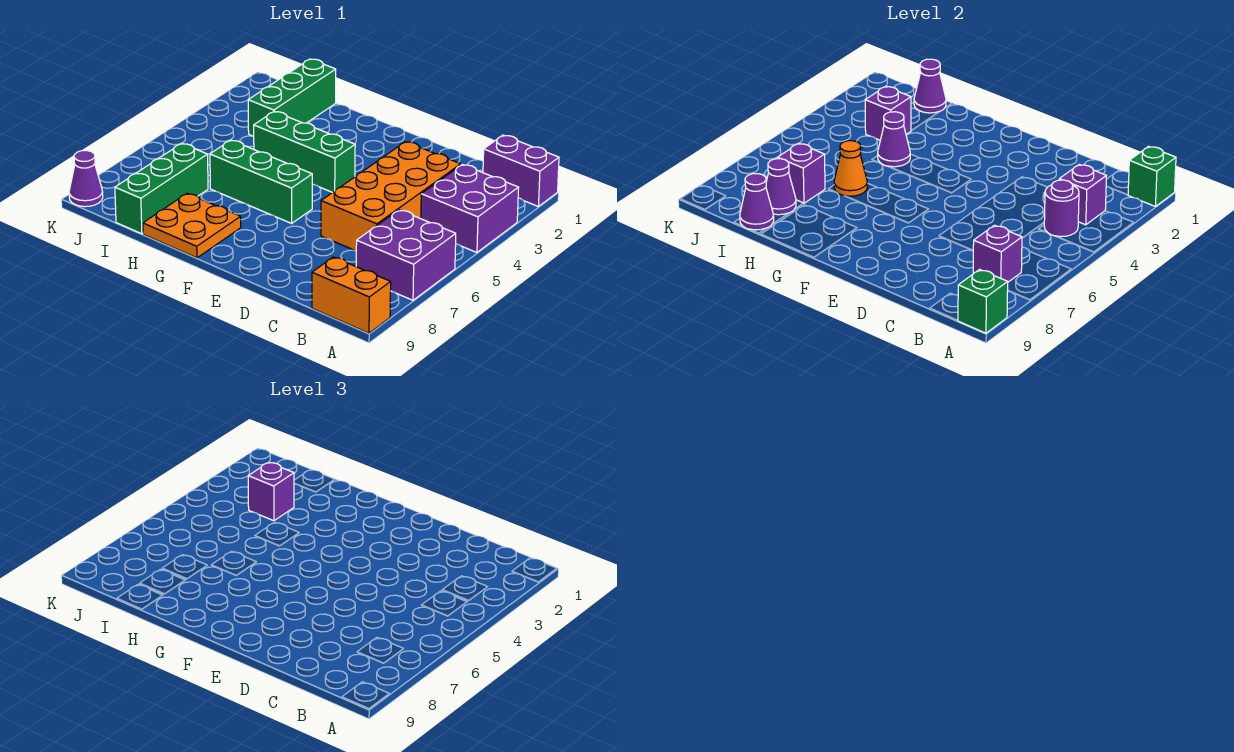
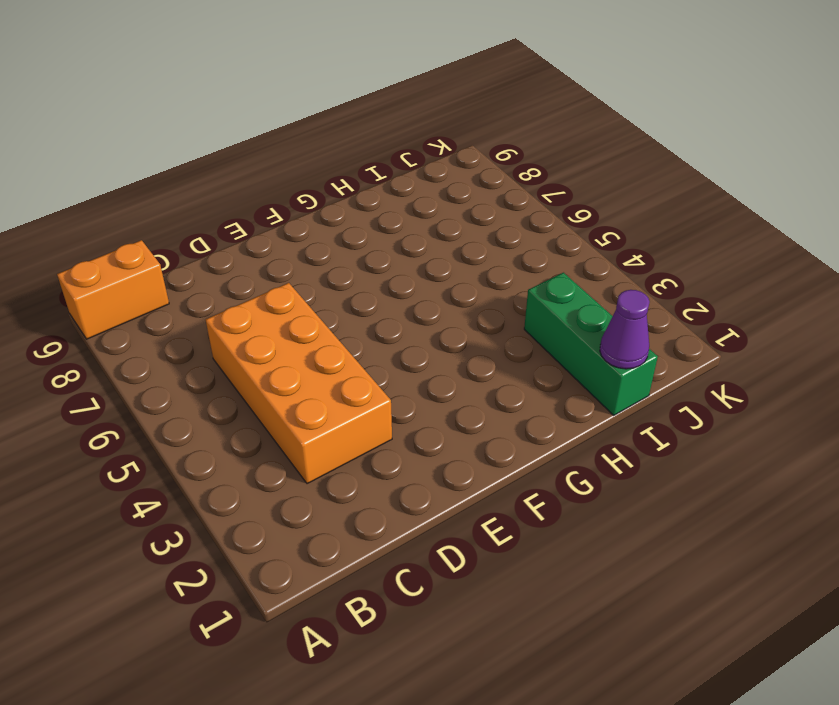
none -> purple 1x2 brick [483,135,559,207]
none -> purple 2x2 brick [421,165,519,252]
none -> purple 2x2 brick [356,210,456,300]

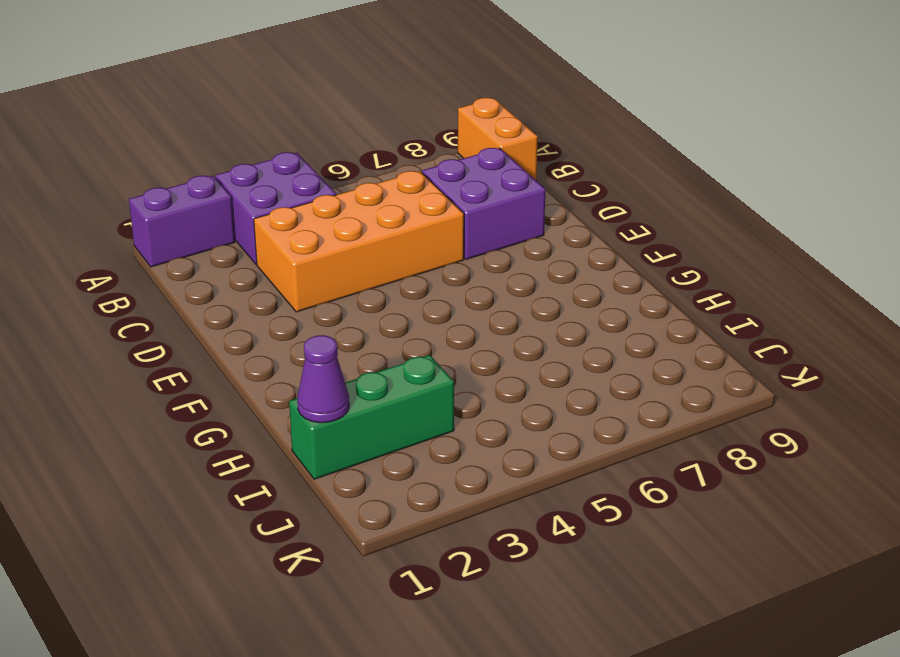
purple 1x2 brick [129,176,235,267] -> purple 1x2 brick turned to [483,135,559,207]
purple 2x2 brick [422,148,545,259] -> purple 2x2 brick moved to [356,210,456,300]
none -> green 1x3 brick [254,111,355,193]
none -> green 1x3 brick [210,140,312,223]
none -> orange 2x2 plate [143,194,241,258]

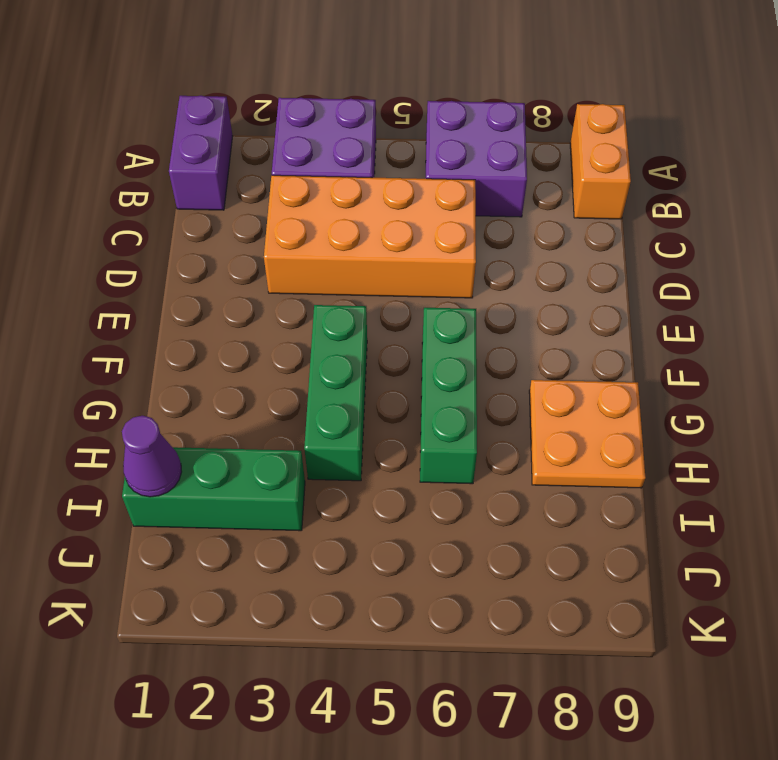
none -> green 1x3 brick [115,143,208,234]
none -> purple 1x1 cone [69,150,103,207]
none -> green 1x1 brick [1128,146,1176,207]

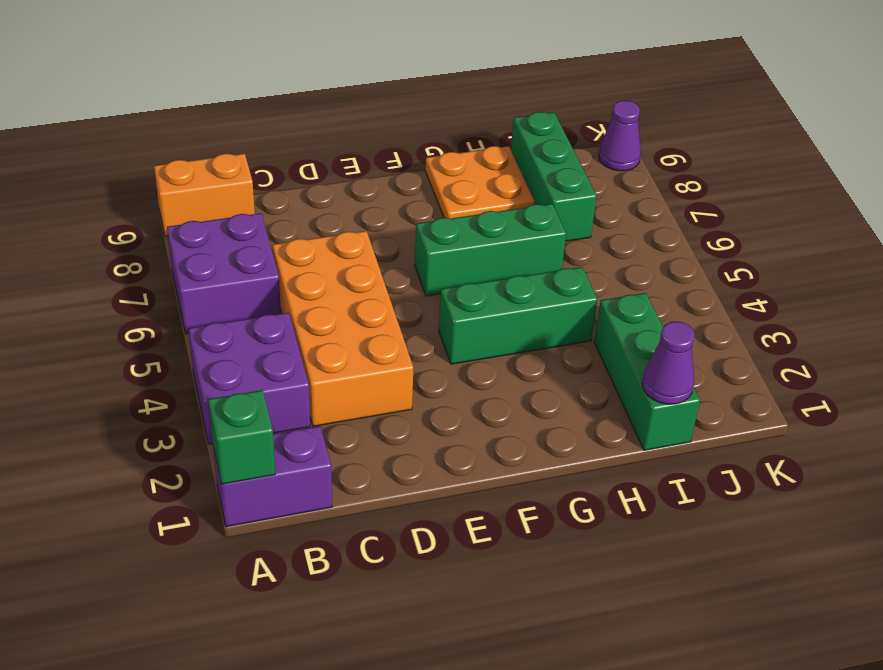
none -> green 1x1 brick [958,270,1008,333]
none -> purple 1x1 brick [1059,165,1106,225]
none -> purple 1x1 round brick [1044,180,1079,237]

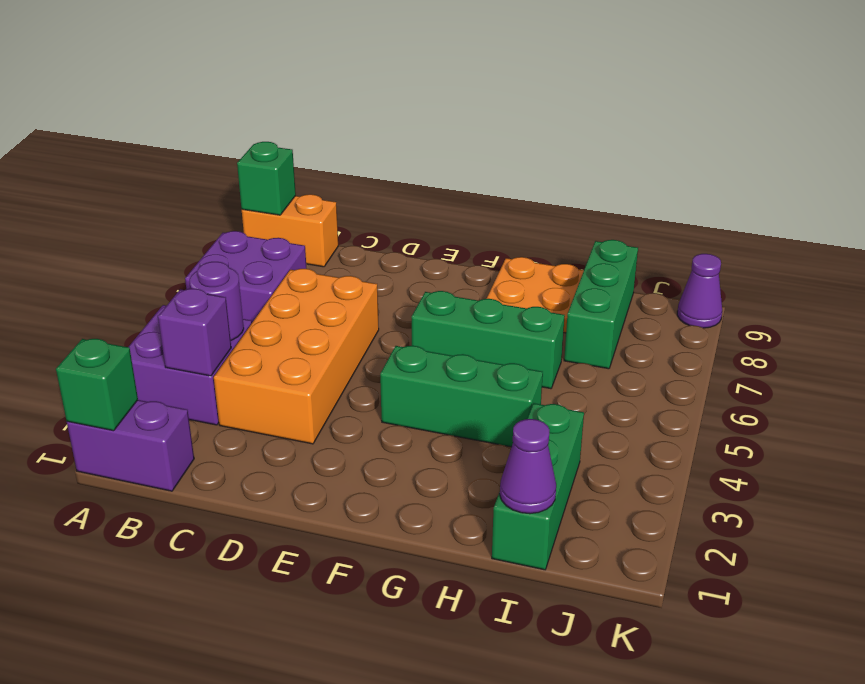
none -> purple 1x1 brick [973,225,1022,282]
none -> purple 1x1 cone [878,112,910,167]
none -> orange 1x1 cone [834,141,867,196]

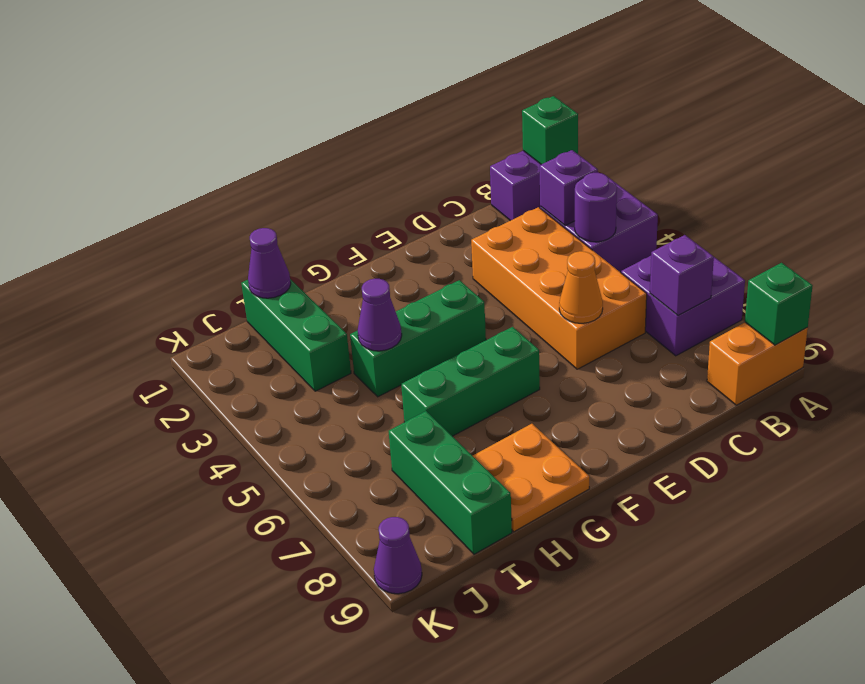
orange 1x1 cone [559,251,603,323] -> orange 1x1 cone moved to [834,141,867,196]
none -> purple 1x1 brick [865,86,911,140]
none -> purple 1x1 brick [777,143,825,203]
none -> purple 1x1 cone [766,159,796,215]

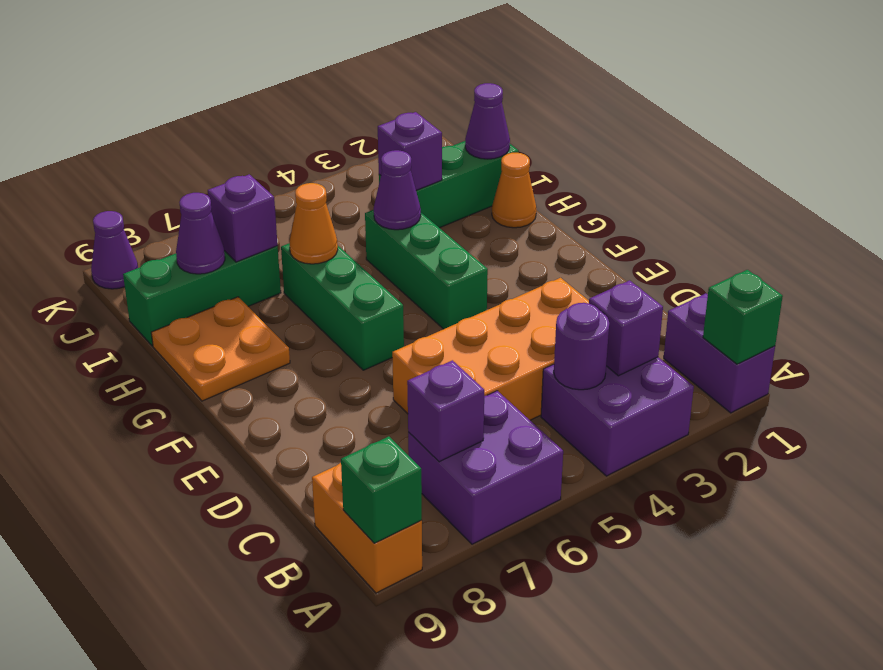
orange 1x1 cone [492,153,536,228] -> none
none -> purple 1x1 cone [740,174,774,230]
none -> purple 1x1 brick [248,462,294,521]

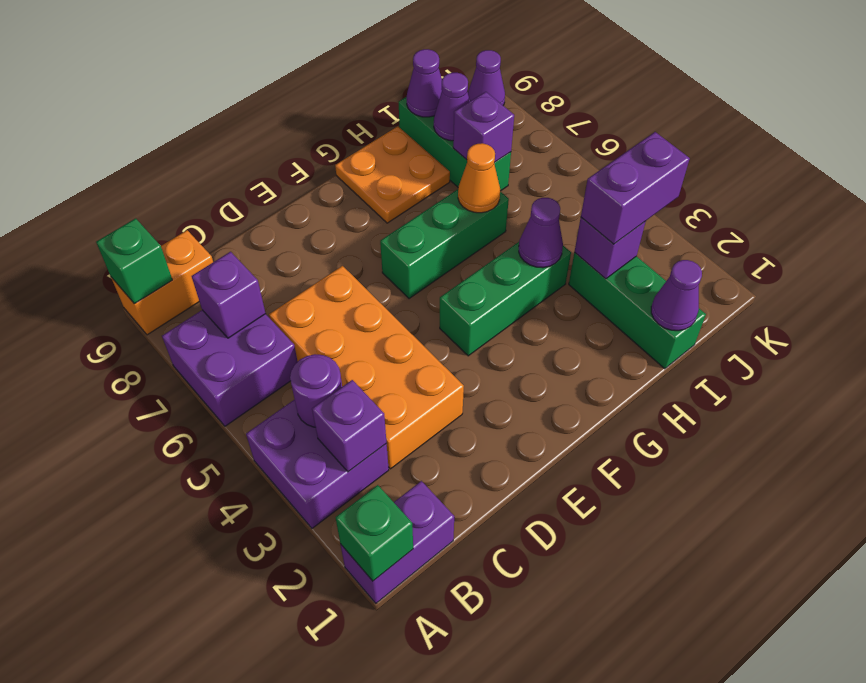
purple 1x2 brick [581,132,690,244] -> purple 1x1 brick [248,462,294,521]

